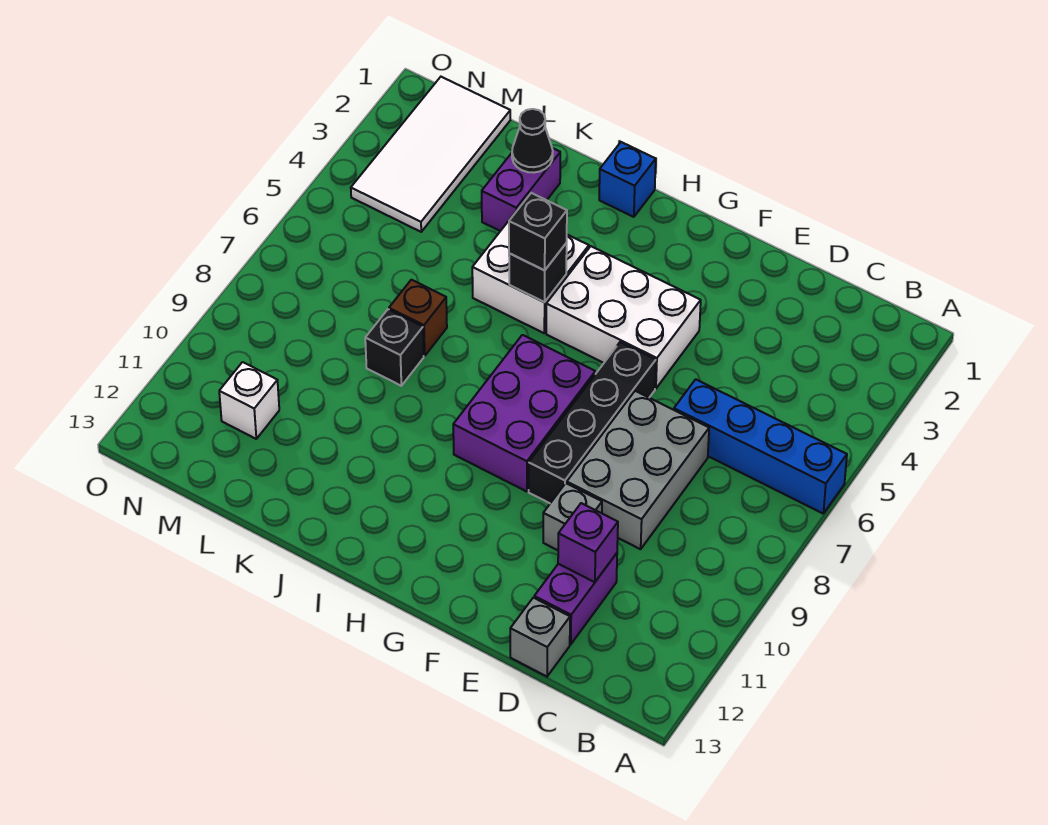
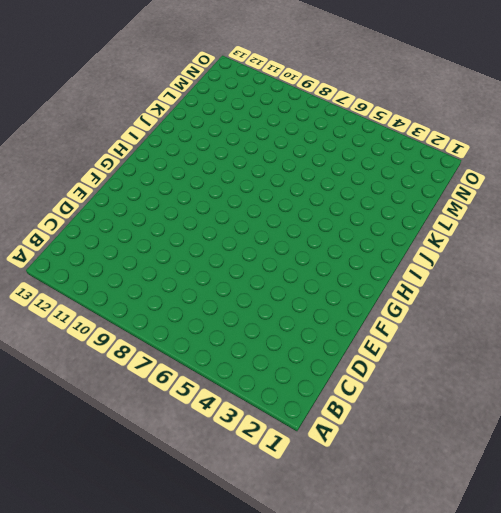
none -> blue 1x4 brick [674,379,847,513]
none -> grey 2x3 brick [567,391,709,549]
none -> purple 1x2 brick [534,553,617,644]

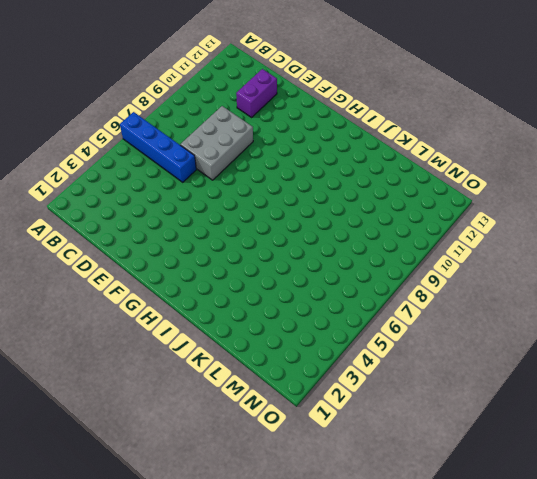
none -> grey 1x1 brick [510,598,570,676]
none -> grey 1x1 brick [543,483,602,550]
none -> white 2x3 brick [546,246,701,389]

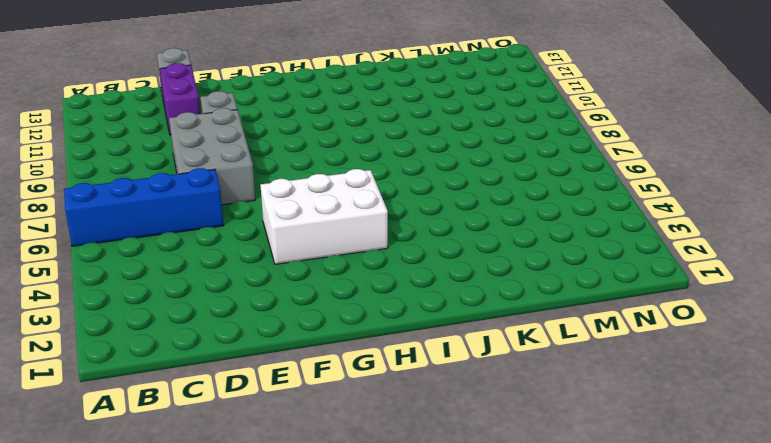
none -> black 1x4 brick [529,342,656,503]
none -> purple 2x3 brick [453,335,595,492]
none -> blue 1x1 brick [599,142,656,217]

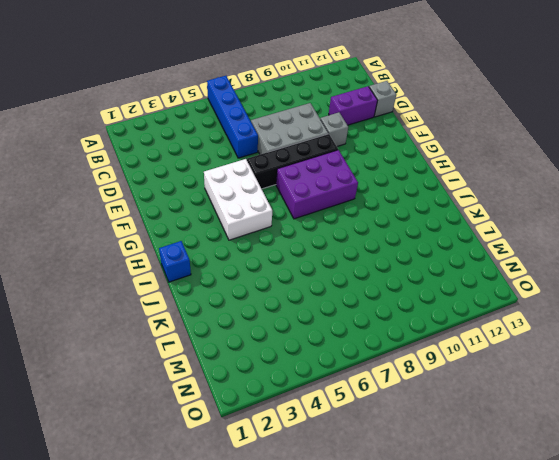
none -> white 2x2 brick [472,212,589,333]
none -> purple 1x2 brick [482,148,560,231]
none -> brown 1x1 brick [389,280,447,356]

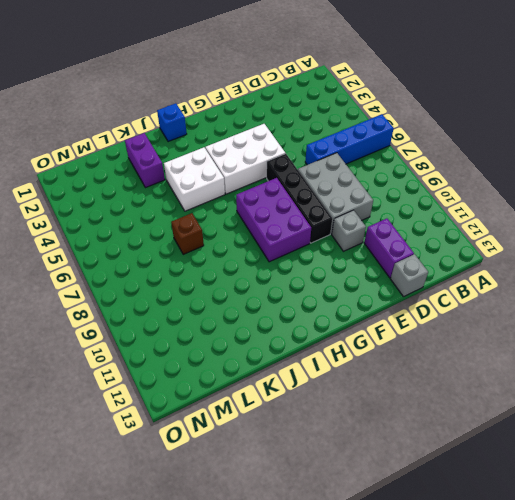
none -> black 1x1 brick [365,309,424,386]
none -> white 2x4 tile [351,77,510,232]
none -> white 1x1 brick [219,362,279,439]

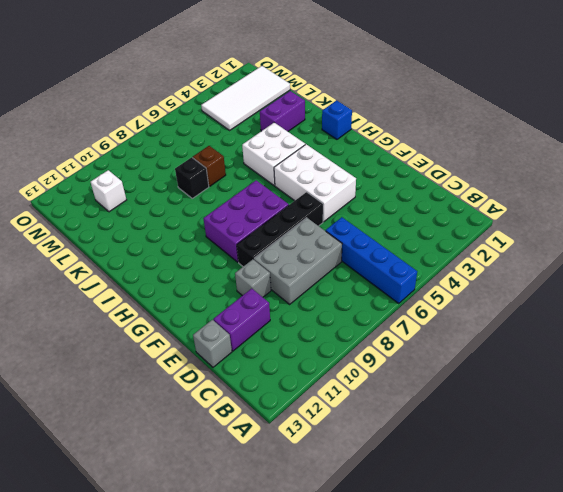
none -> purple 1x1 brick [558,503,618,582]
none -> black 1x1 brick [509,243,567,302]
none -> black 1x1 cone [512,109,553,173]

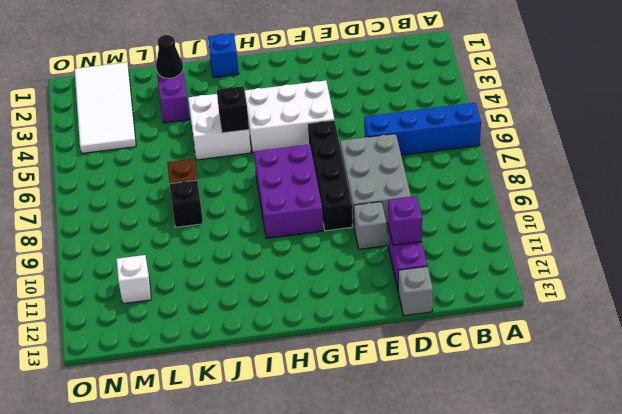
none -> black 1x1 brick [509,193,567,270]

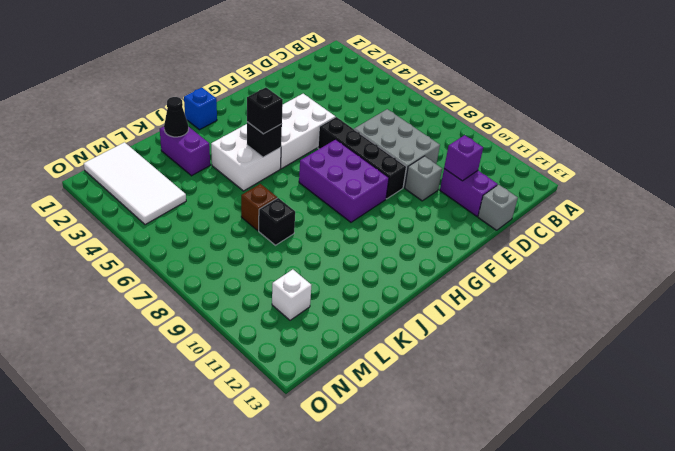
none -> blue 1x4 brick [674,379,847,513]

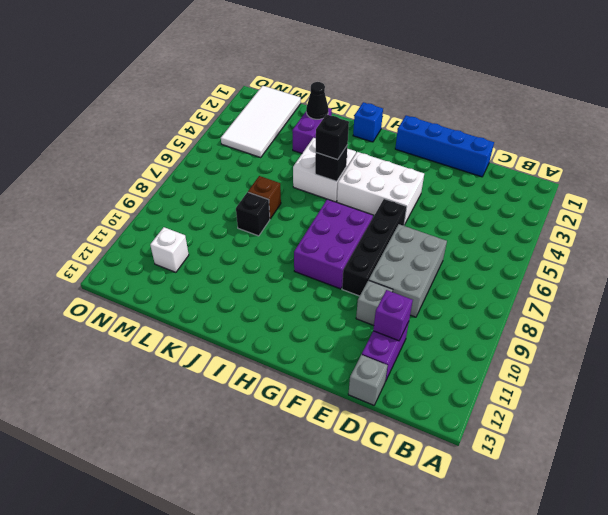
blue 1x4 brick [395,115,494,177] -> blue 1x4 brick moved to [674,379,847,513]

